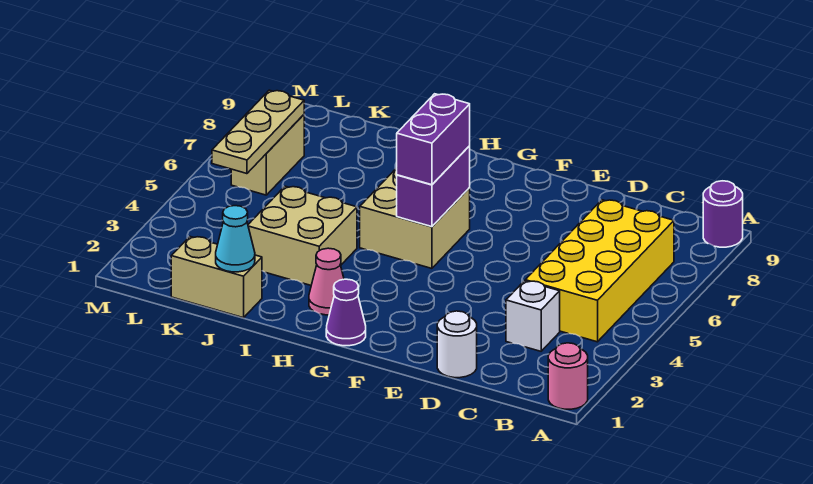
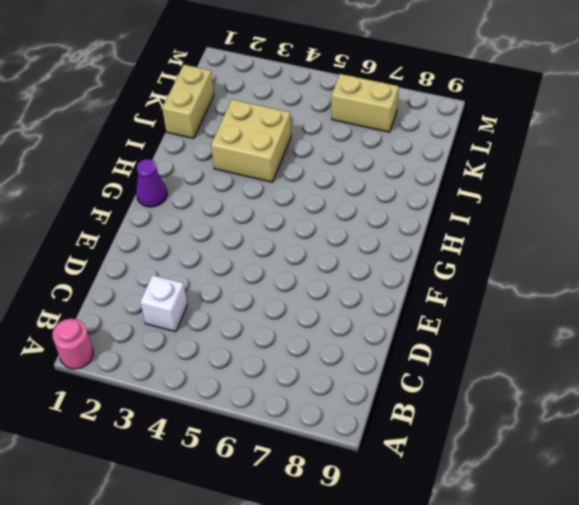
none -> purple 1x1 round brick [703,181,743,247]
none -> yellow 2x4 brick [525,200,674,342]
none -> white 1x1 round brick [437,311,477,378]

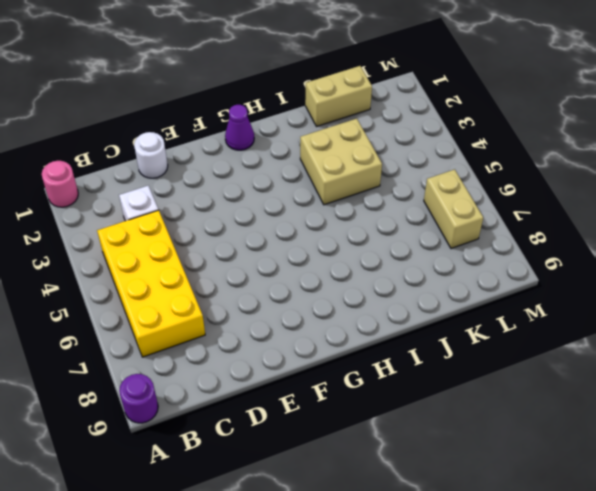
none -> tan 2x2 brick [360,168,470,268]
none -> pink 1x1 cone [309,248,344,315]
none -> purple 1x2 brick [397,146,470,227]

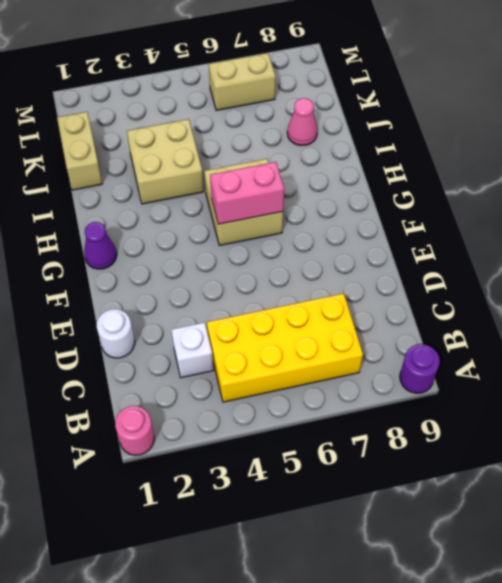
pink 1x2 brick [210,162,284,224] -> purple 1x2 brick [397,146,470,227]
pink 1x1 cone [287,98,317,146] -> pink 1x1 cone moved to [309,248,344,315]
none -> cyan 1x1 cone [216,206,255,272]
none -> tan 1x3 plate [212,90,304,174]
none -> purple 1x2 brick [397,94,470,185]

